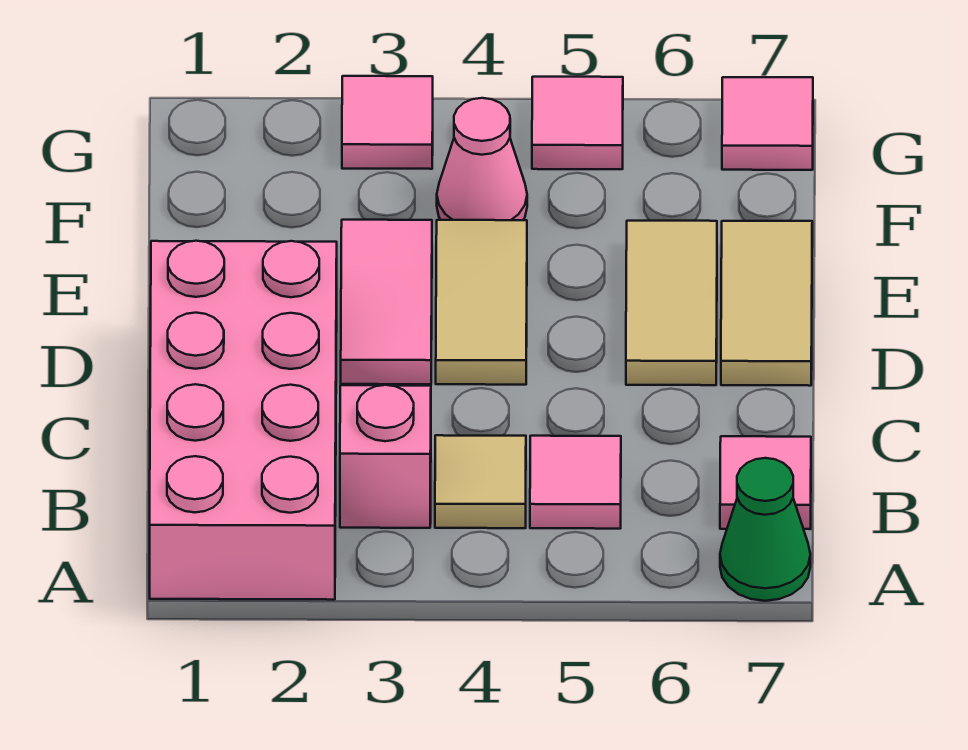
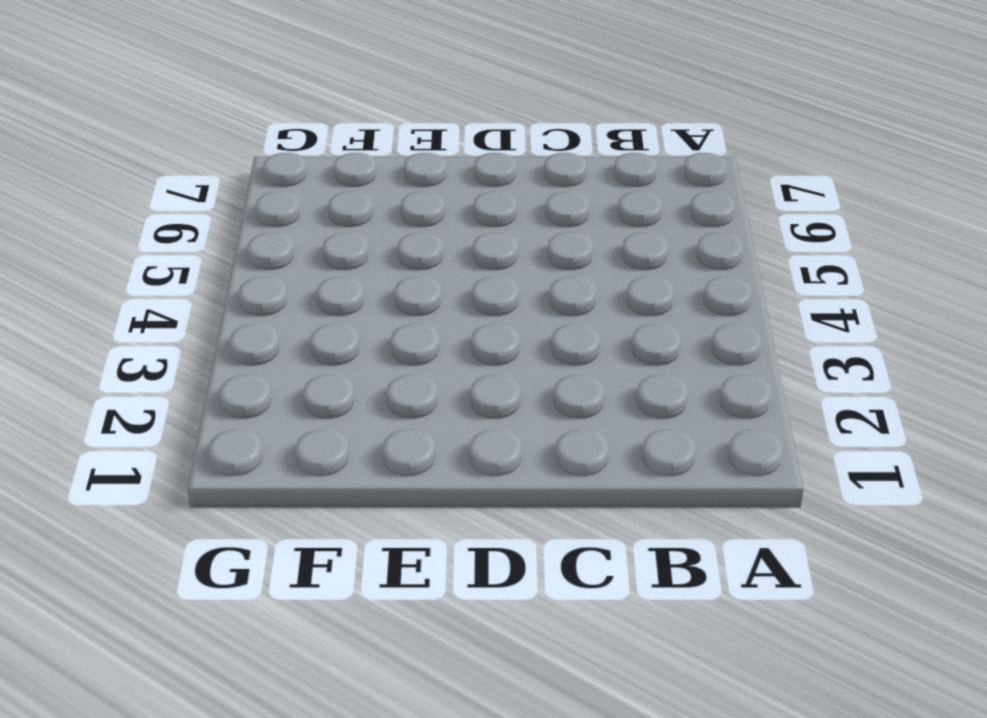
none -> pink 2x4 brick [150,241,337,600]
none -> green 1x1 cone [720,458,810,601]
none -> pink 1x1 brick [340,385,431,528]

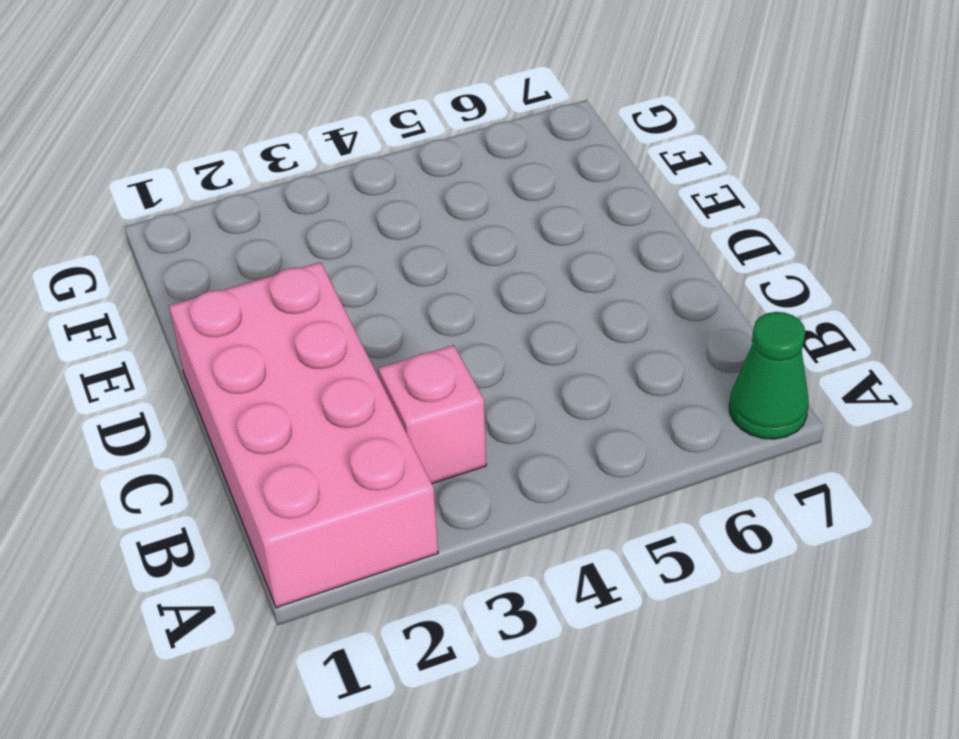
none -> tan 1x1 tile [435,435,526,528]
none -> pink 1x1 tile [530,436,621,529]
none -> pink 1x1 tile [720,436,811,529]

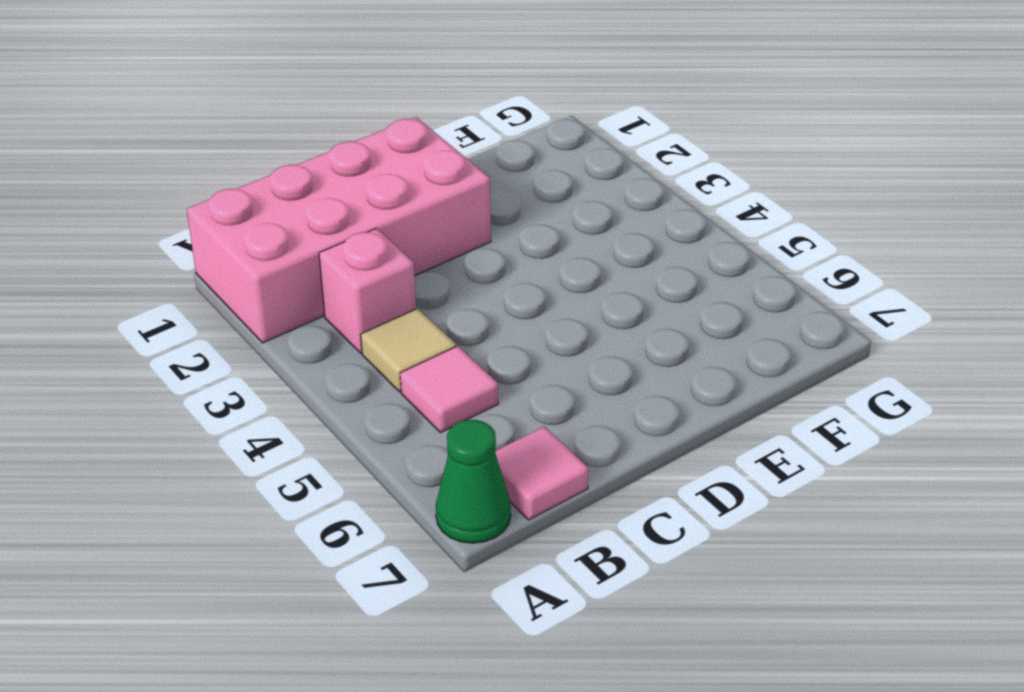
none -> pink 1x2 tile [341,220,432,384]
none -> tan 1x2 tile [436,220,527,385]
none -> tan 1x2 tile [626,221,717,385]

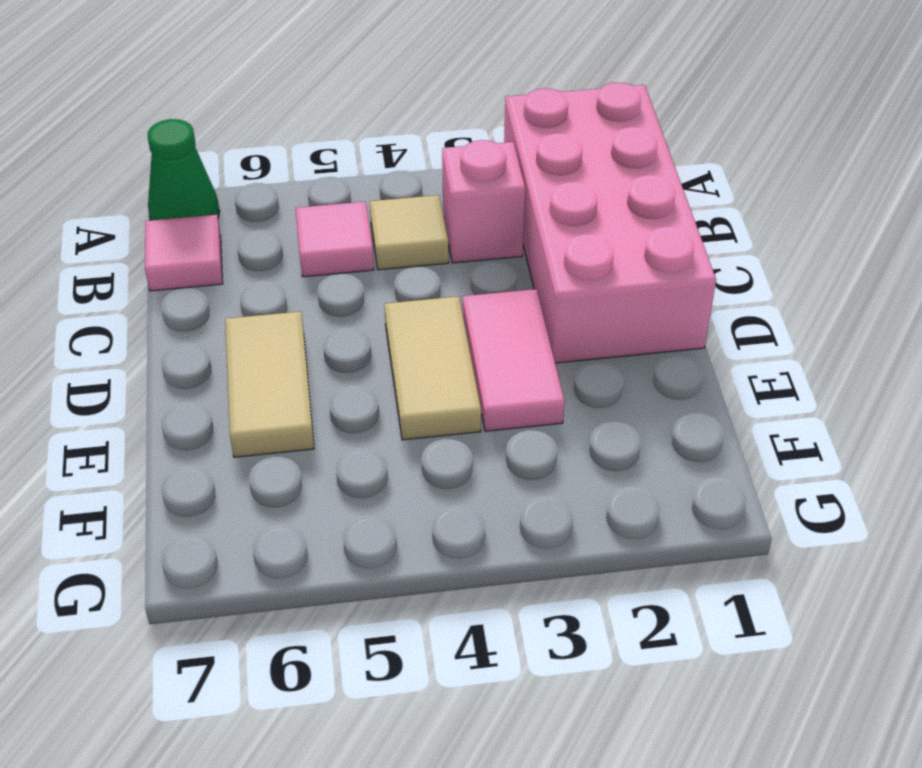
none -> tan 1x2 tile [721,221,812,386]
none -> pink 1x1 cone [437,98,527,220]
none -> pink 1x1 tile [342,76,433,169]

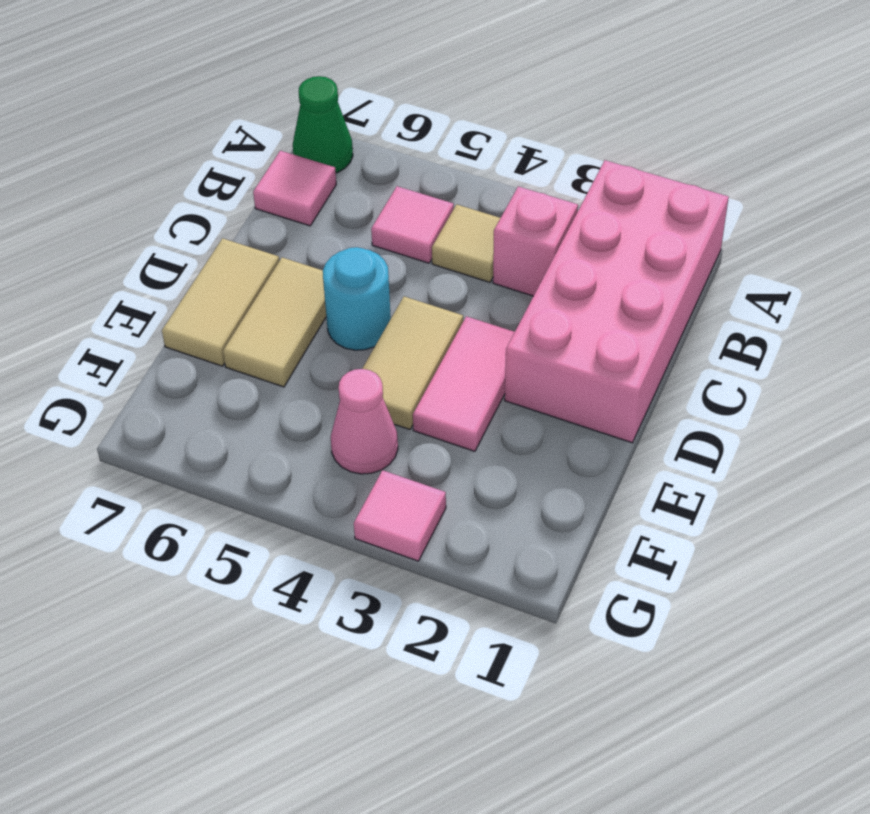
cyan 1x1 round brick [323,247,391,350] -> none
none -> pink 1x1 tile [532,77,623,169]
none -> pink 1x1 tile [722,77,813,170]

